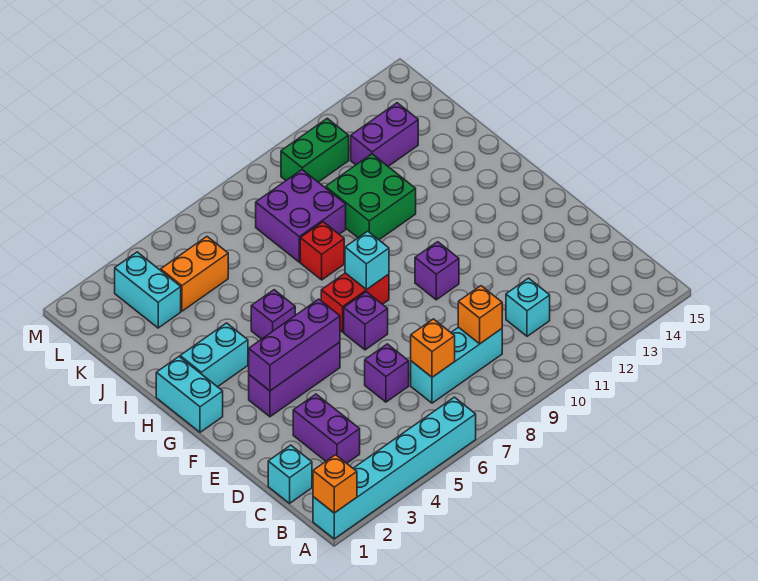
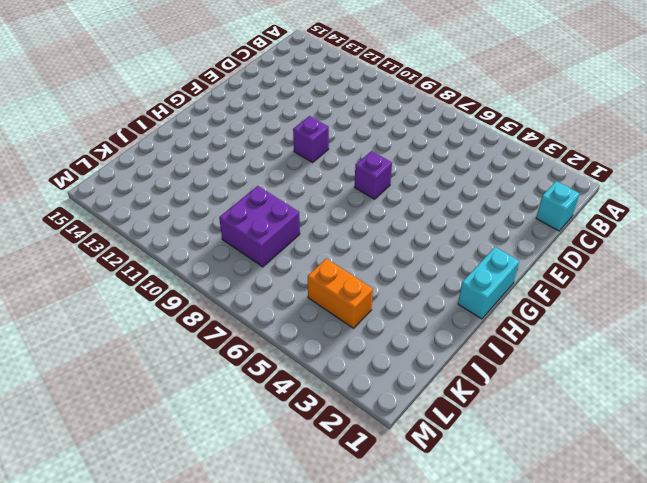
none -> cyan 1x6 brick [313,397,476,539]
none -> purple 1x2 brick [293,394,360,463]
none -> cyan 1x3 brick [411,327,502,403]

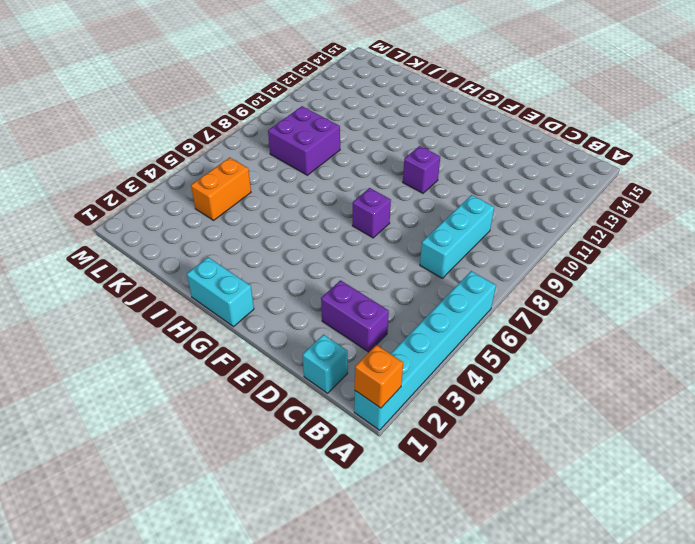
none -> cyan 1x1 brick [506,278,550,336]
none -> purple 1x1 brick [365,344,409,402]
none -> purple 1x3 brick [249,342,340,417]

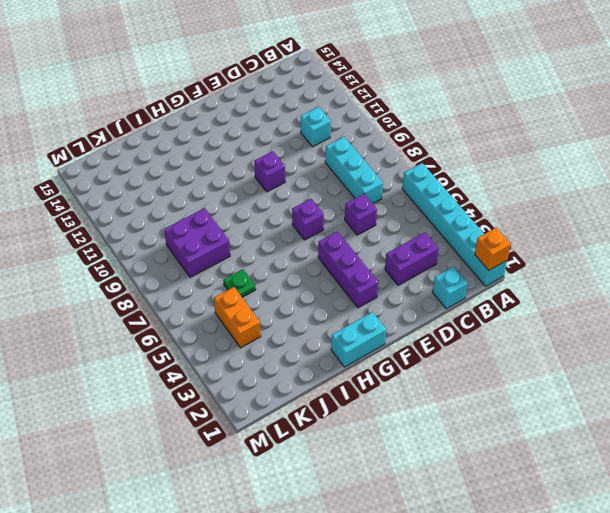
green 1x1 plate [223,269,256,297] -> none
none -> red 1x2 brick [321,273,389,332]
none -> cyan 1x2 brick [180,323,248,387]
none -> purple 1x1 brick [251,290,295,339]

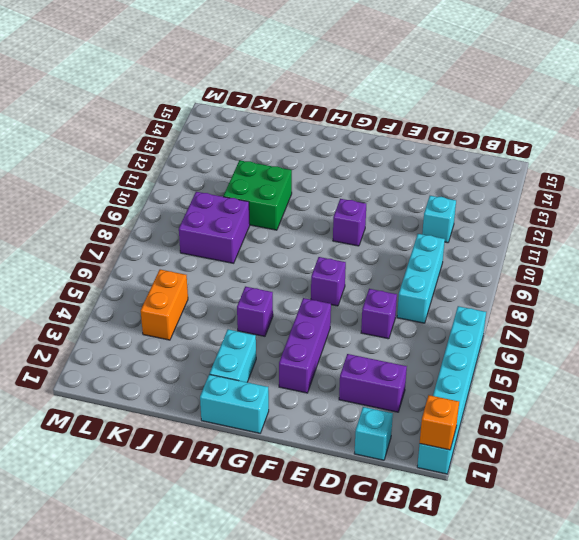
none -> red 1x2 brick [321,273,389,332]
none -> red 1x1 brick [300,222,344,280]
none -> cyan 1x2 brick [115,252,181,328]

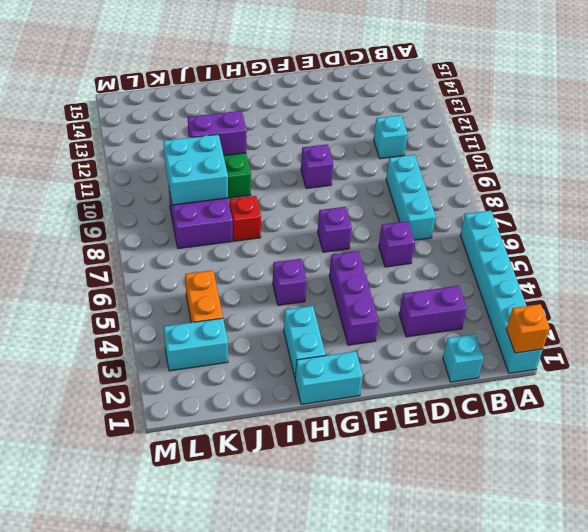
purple 1x2 brick [188,111,247,156] -> purple 1x2 brick turned to [351,103,418,166]
cyan 2x2 brick [163,134,228,205] -> none
none -> red 1x2 brick [321,273,389,332]
none -> green 1x2 brick [281,118,349,182]
none -> orange 1x1 brick [411,319,455,377]

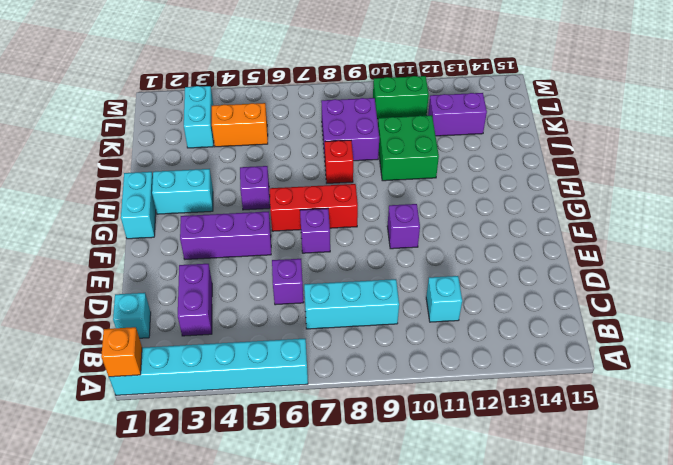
red 1x3 brick [270,184,358,231] -> red 1x2 brick [321,273,389,332]
none -> orange 1x1 brick [411,319,455,377]
none -> orange 1x1 brick [458,286,502,344]
none -> purple 1x3 brick [249,299,340,391]

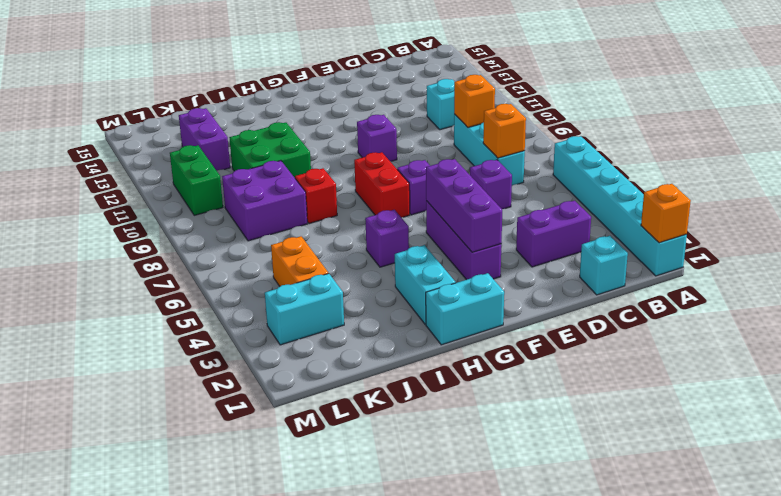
none -> cyan 1x1 brick [345,231,389,289]

